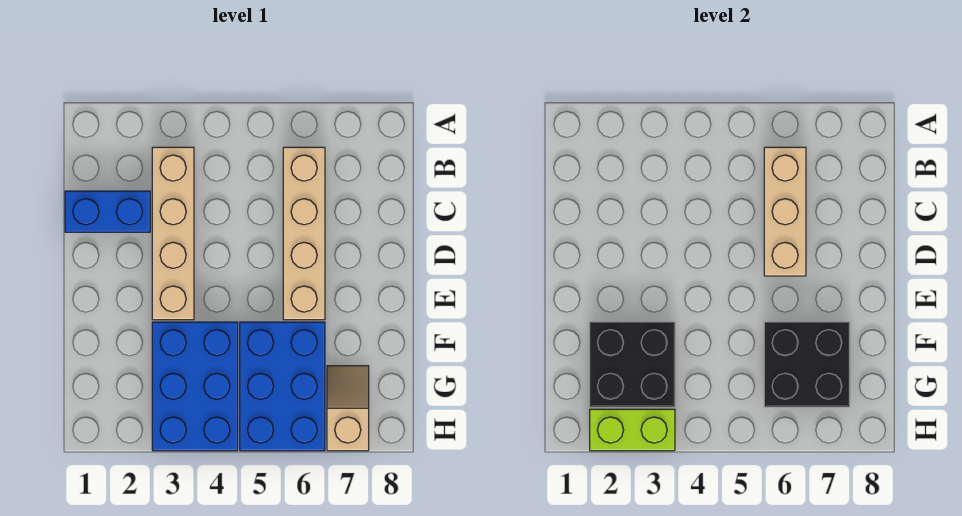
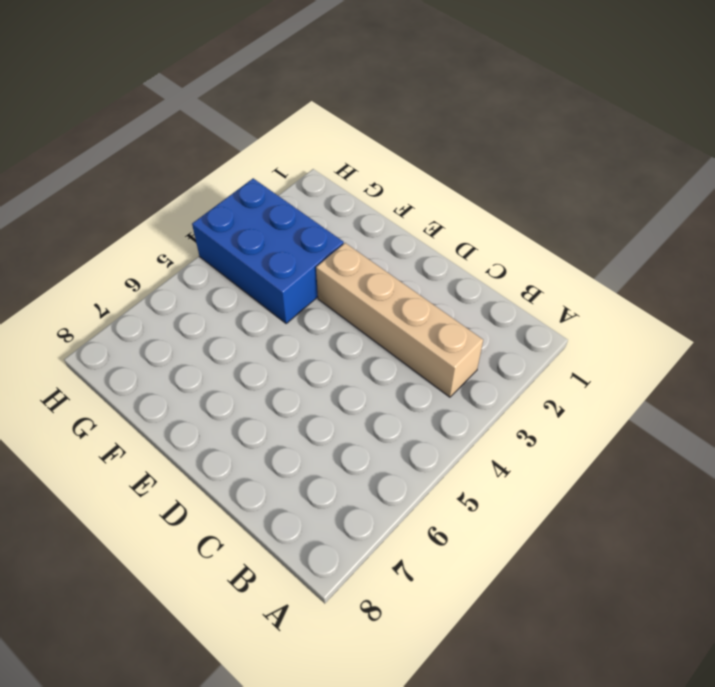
none -> tan 1x4 brick [283,147,325,320]
none -> blue 1x2 brick [65,191,150,232]

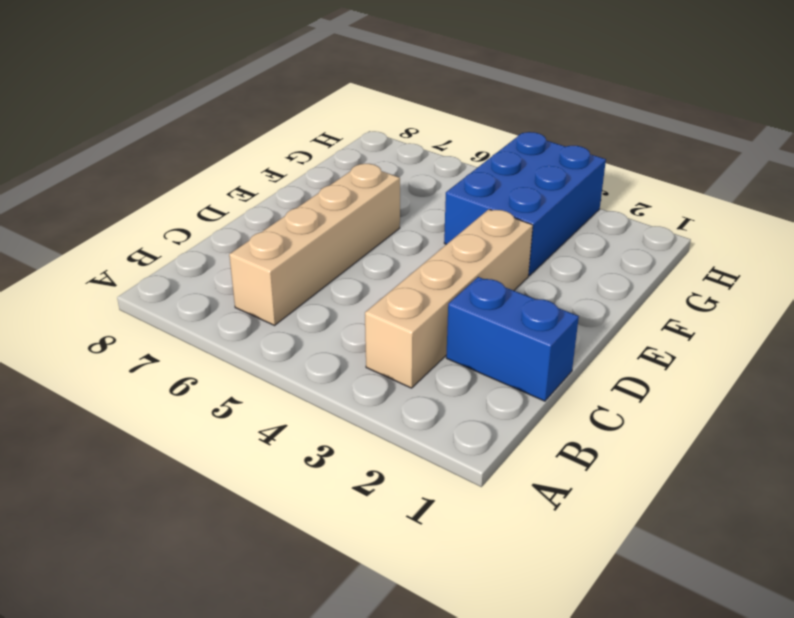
none -> blue 2x3 brick [240,322,325,451]
none -> tan 1x2 slope [327,366,369,451]

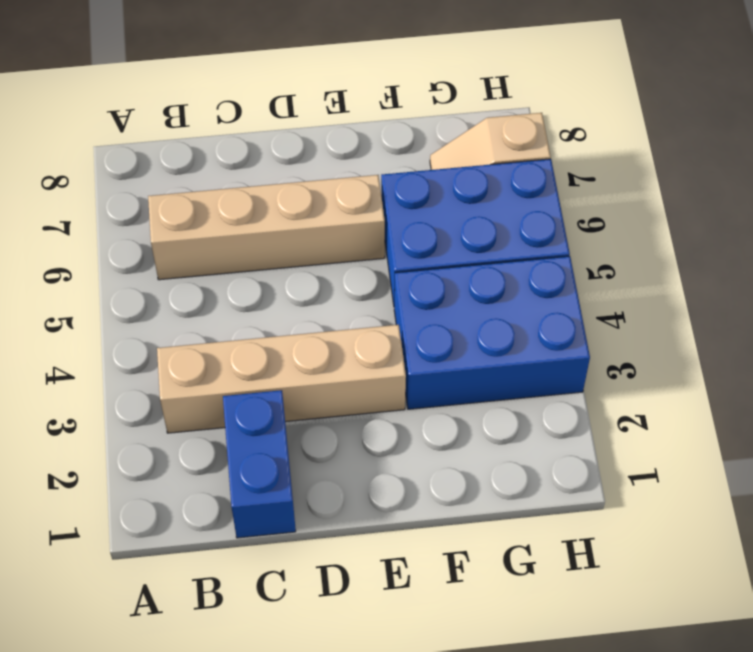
none -> tan 1x3 brick [764,147,806,276]
none -> black 2x2 brick [590,322,675,407]

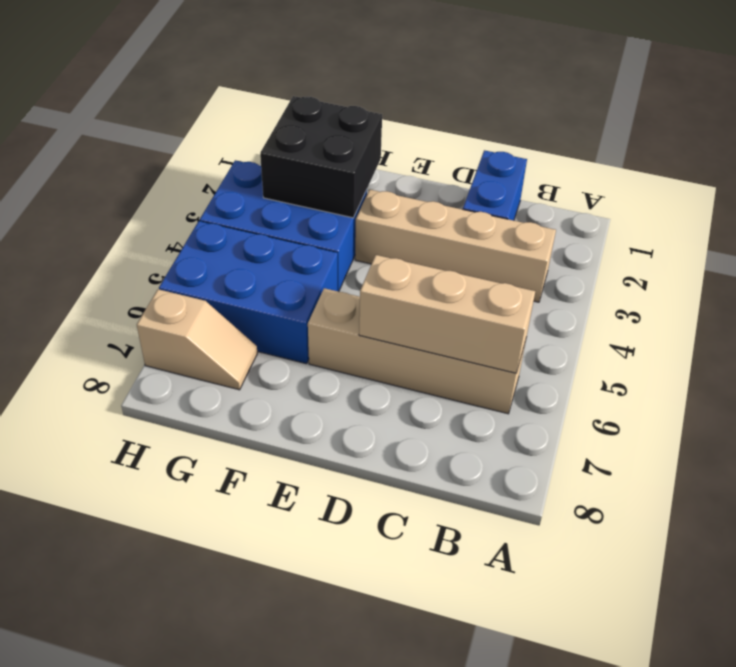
none -> black 2x2 brick [764,322,850,407]
none -> lime 1x2 brick [590,409,675,451]

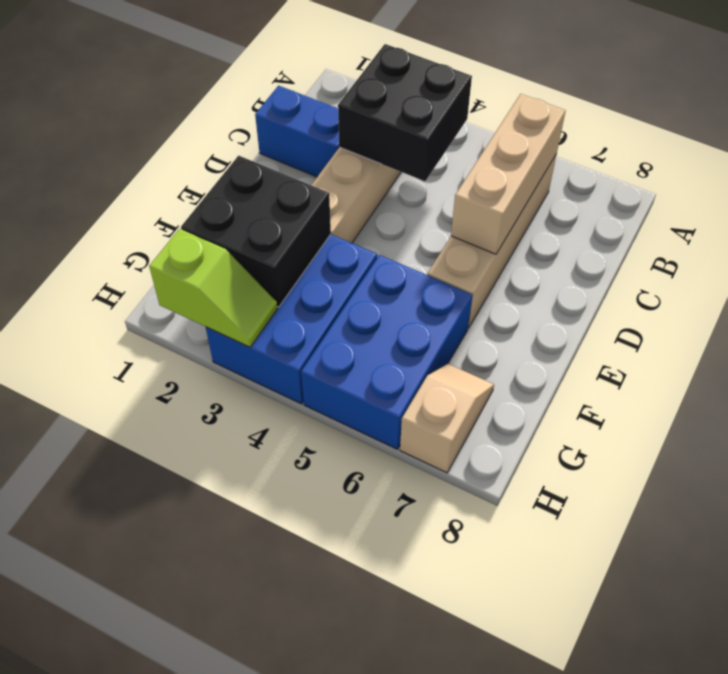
black 2x2 brick [338,44,472,181] -> black 2x2 brick moved to [764,322,850,407]
lime 1x2 slope [149,229,277,347] -> lime 1x2 brick [590,409,675,451]

